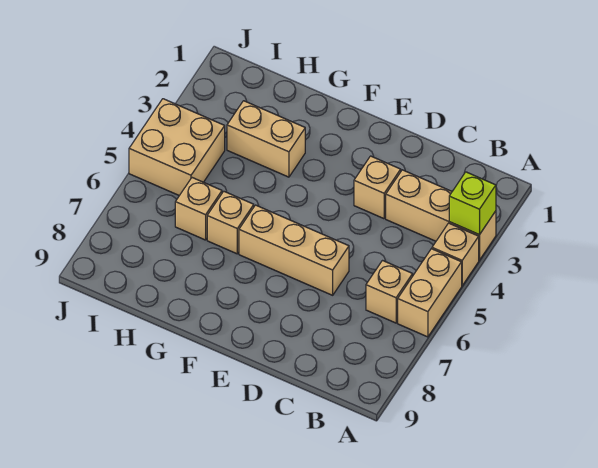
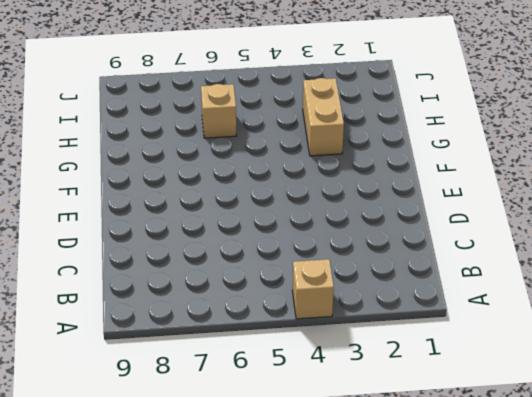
none -> tan 1x3 brick [386,170,496,260]
none -> tan 1x2 brick [398,249,462,337]

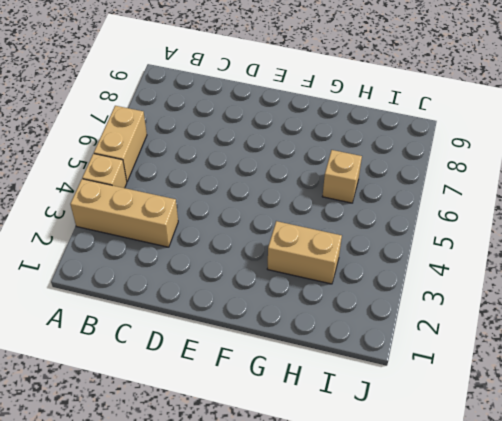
none -> tan 1x1 brick [366,261,413,323]
none -> tan 1x1 brick [354,156,401,219]

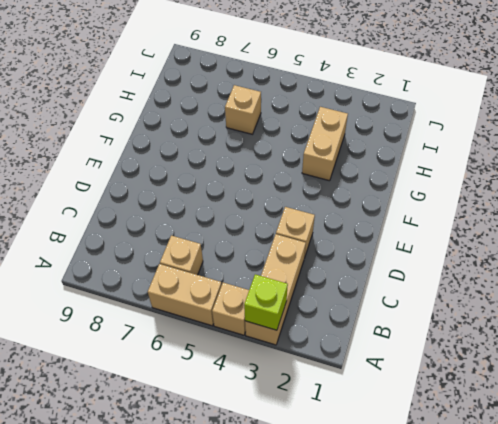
none -> tan 1x3 brick [239,205,349,295]
none -> tan 1x1 brick [207,191,254,254]

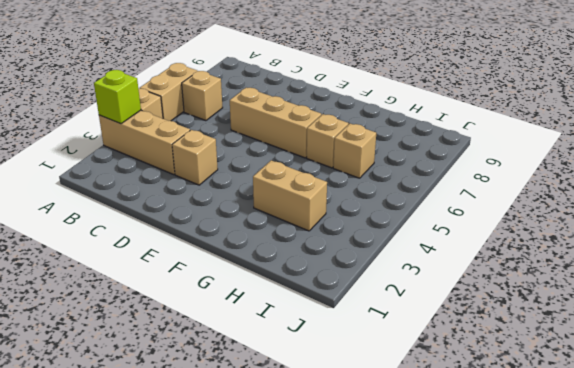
none -> tan 2x2 brick [129,99,225,196]

